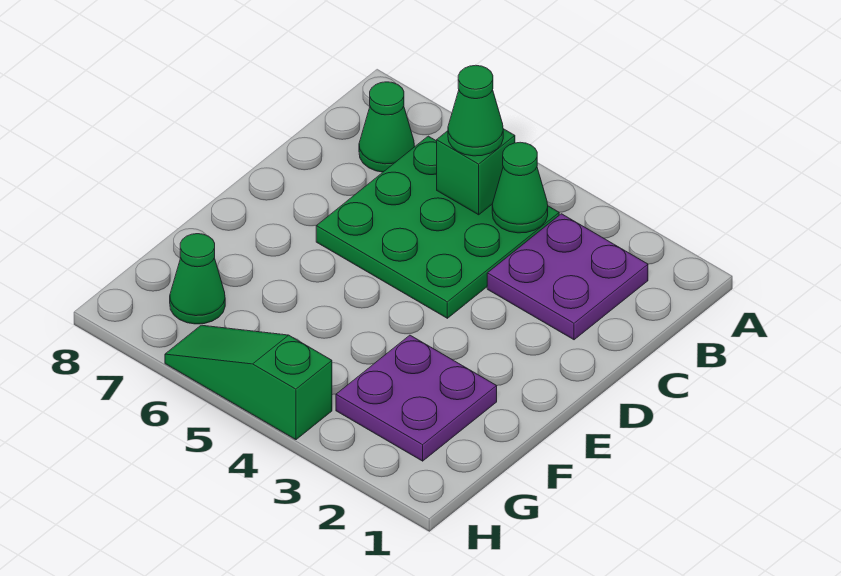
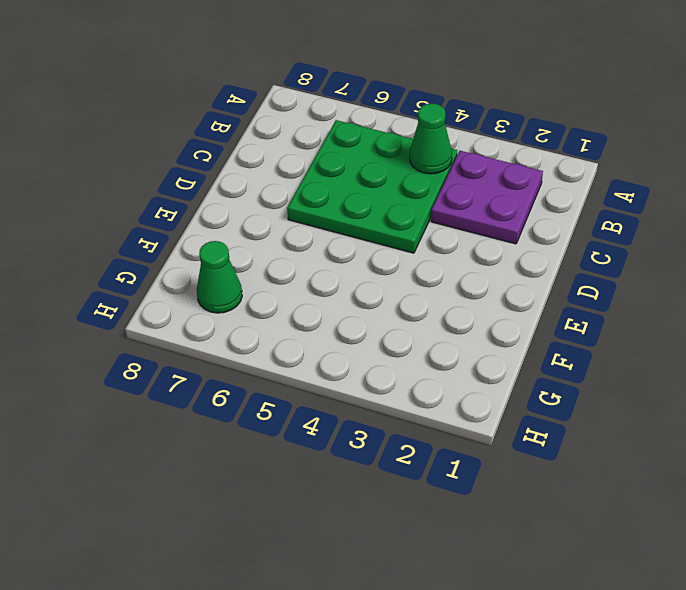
none -> green 1x1 cone [359,82,415,172]
none -> purple 2x2 plate [336,335,497,461]

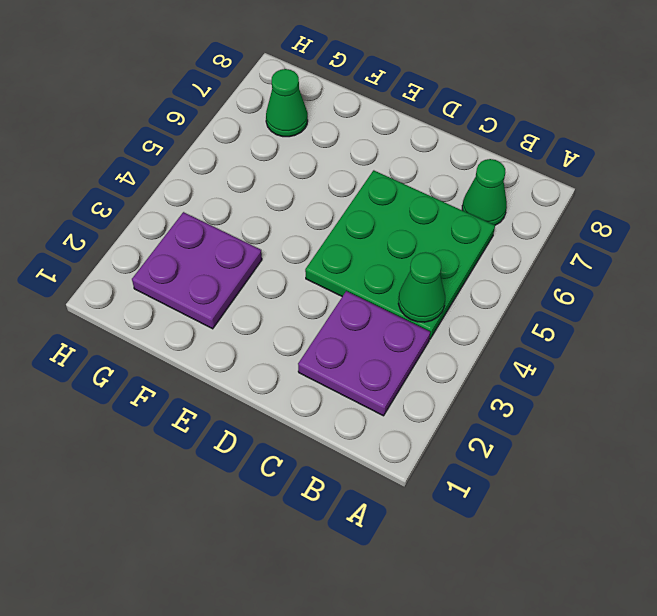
none -> green 1x3 slope [165,325,332,440]
none -> green 1x1 brick [437,129,515,215]

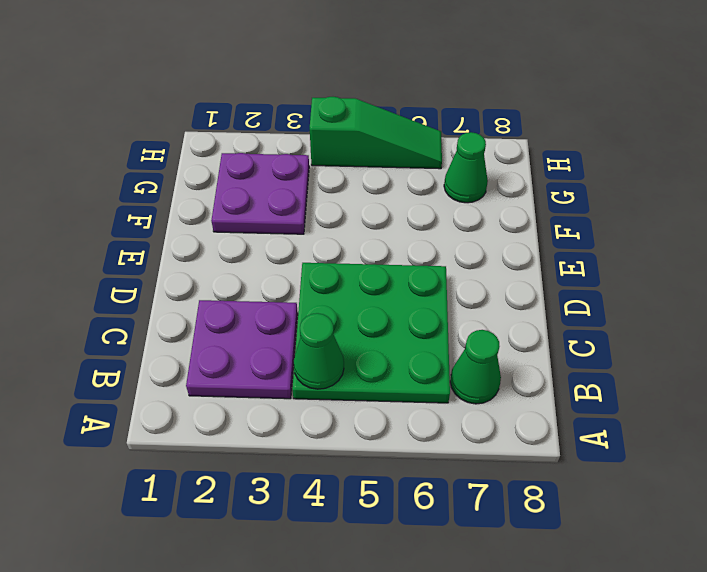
none -> green 1x1 brick [437,129,515,215]
none -> green 1x1 cone [448,65,503,156]

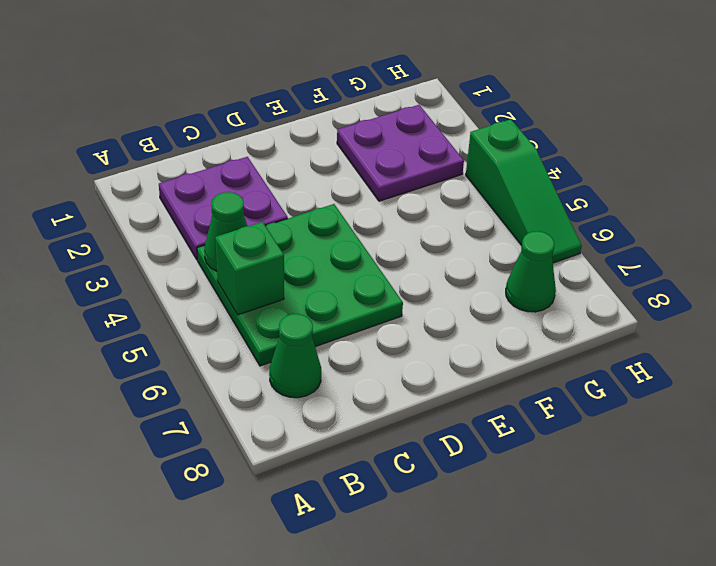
none -> green 1x1 cone [448,65,503,156]

